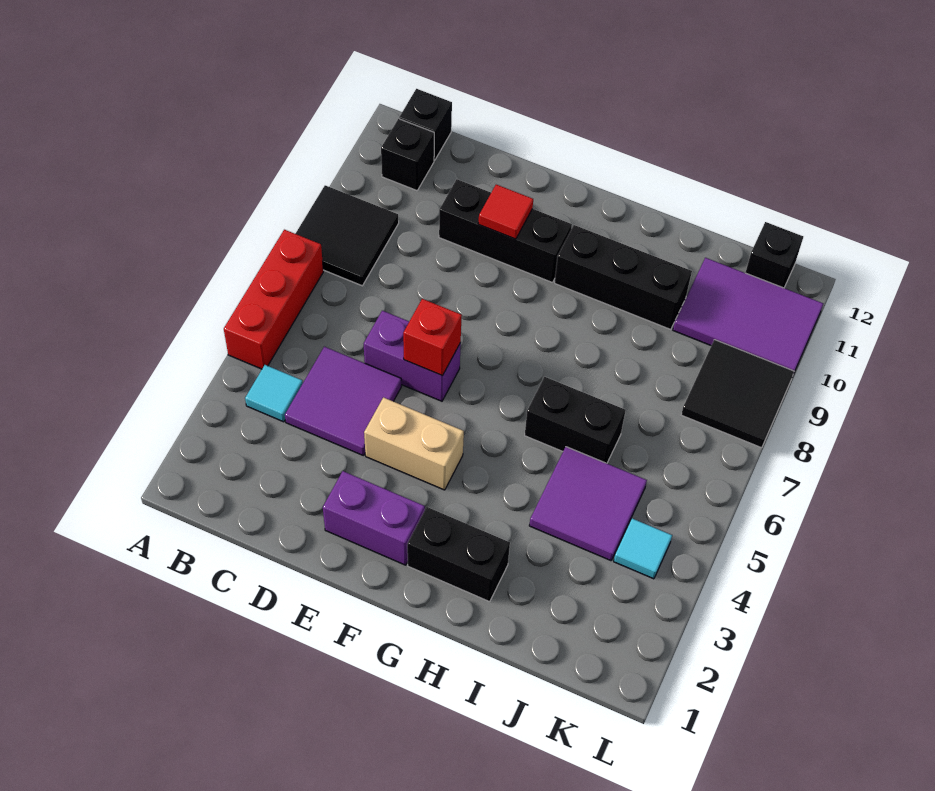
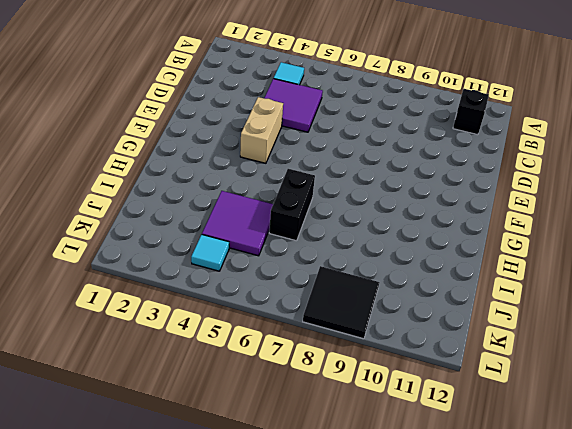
none -> red 1x3 brick [224,230,323,369]
none -> black 2x2 tile [295,185,399,286]
none -> black 1x1 brick [399,89,452,160]

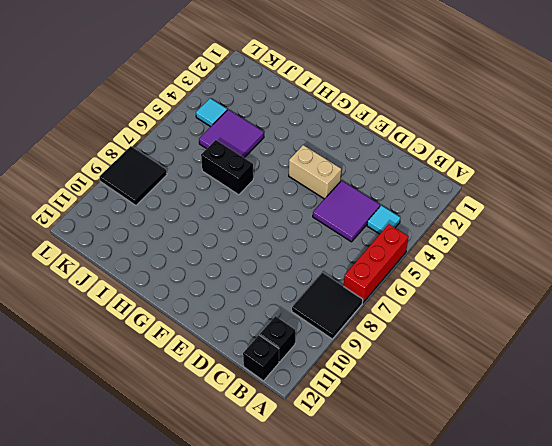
none -> purple 1x2 brick [364,311,461,401]
none -> black 1x3 brick [439,179,572,283]
none -> purple 1x2 brick [323,471,425,565]

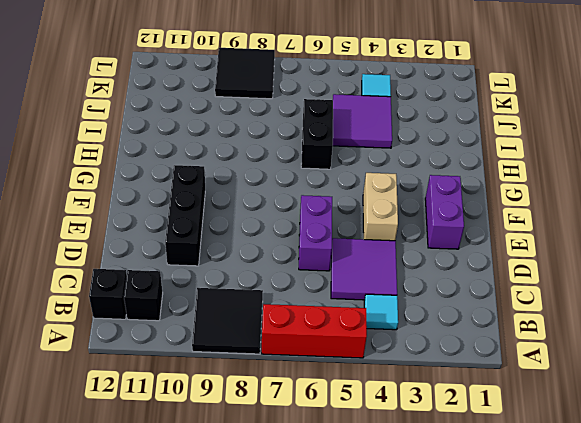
none -> black 1x2 brick [407,507,510,602]
none -> black 1x3 brick [555,225,692,330]
none -> purple 2x3 tile [673,258,823,374]

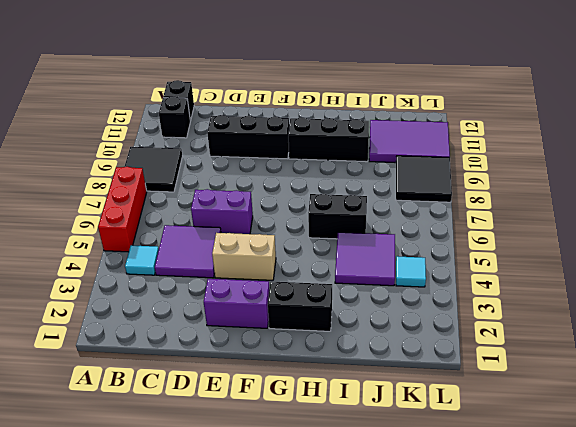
none -> black 1x1 brick [745,222,803,288]
none -> red 1x1 brick [403,299,462,376]
none -> red 1x1 tile [479,185,533,239]

